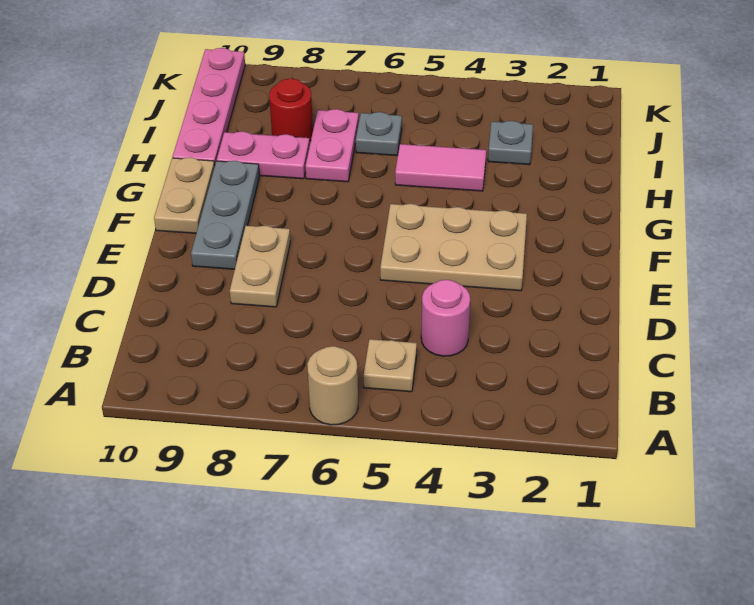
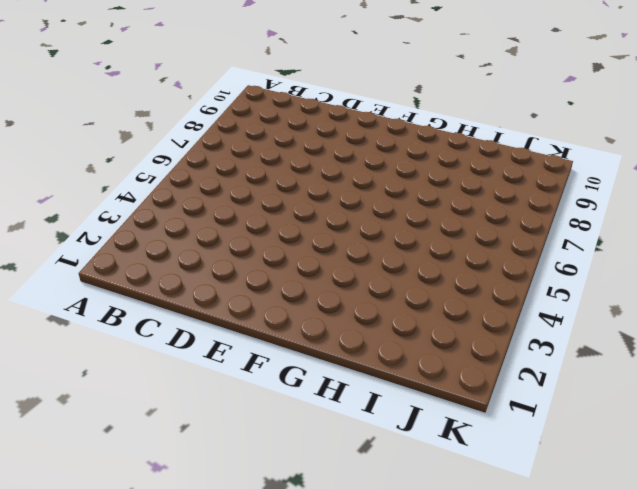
none -> tan 1x1 round brick [307,346,358,425]
none -> tan 1x1 plate [364,339,417,392]
none -> pink 1x1 round brick [421,280,470,356]

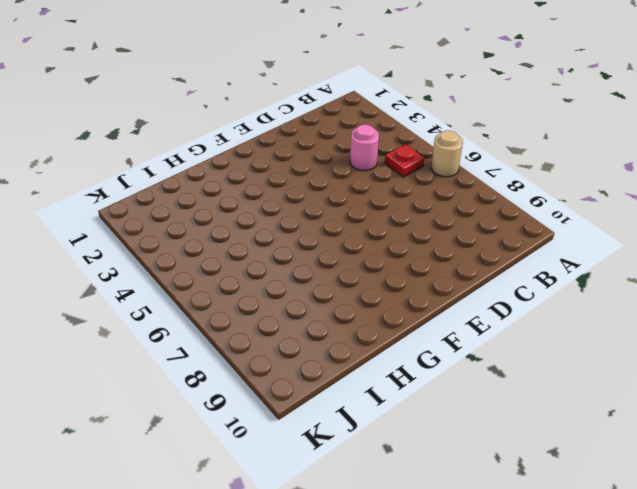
red 1x1 plate [385,144,424,177] -> tan 1x1 plate [364,339,417,392]
none -> tan 1x2 plate [230,226,290,307]
none -> tan 2x3 plate [380,204,527,291]
none -> grey 1x3 plate [191,161,259,269]

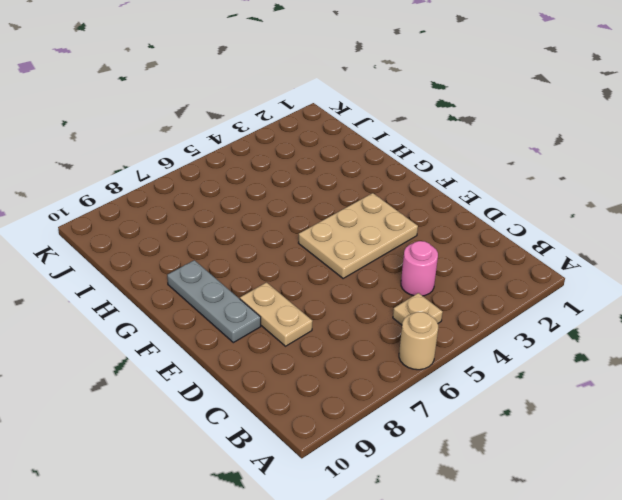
none -> tan 1x2 plate [154,157,215,233]
none -> pink 1x2 tile [395,144,486,191]
none -> pink 1x2 plate [306,109,359,182]

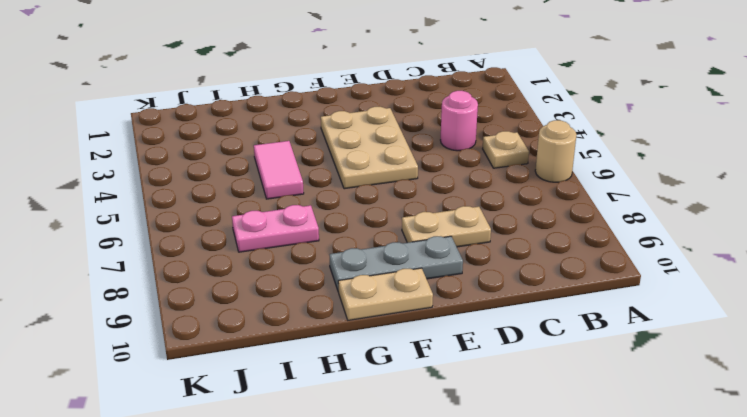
none -> pink 1x2 plate [217,131,310,179]
none -> pink 1x4 plate [173,48,245,165]
none -> grey 1x1 plate [488,121,533,165]

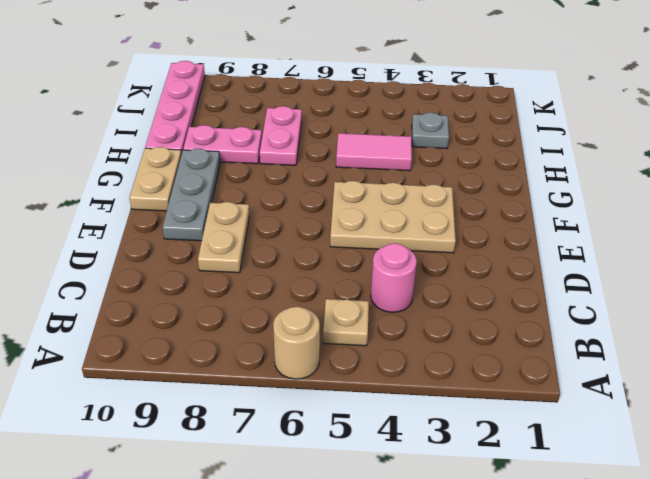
none -> grey 1x1 plate [356,112,402,156]
none -> red 1x1 round brick [269,78,313,141]

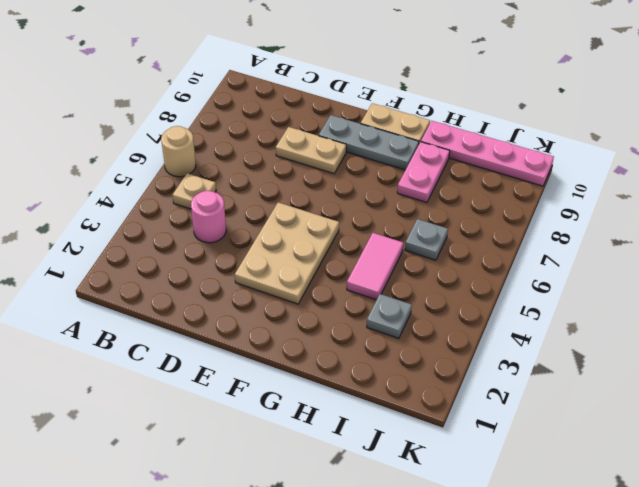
none -> pink 1x2 plate [306,109,359,182]
none -> red 1x1 round brick [269,78,313,141]

